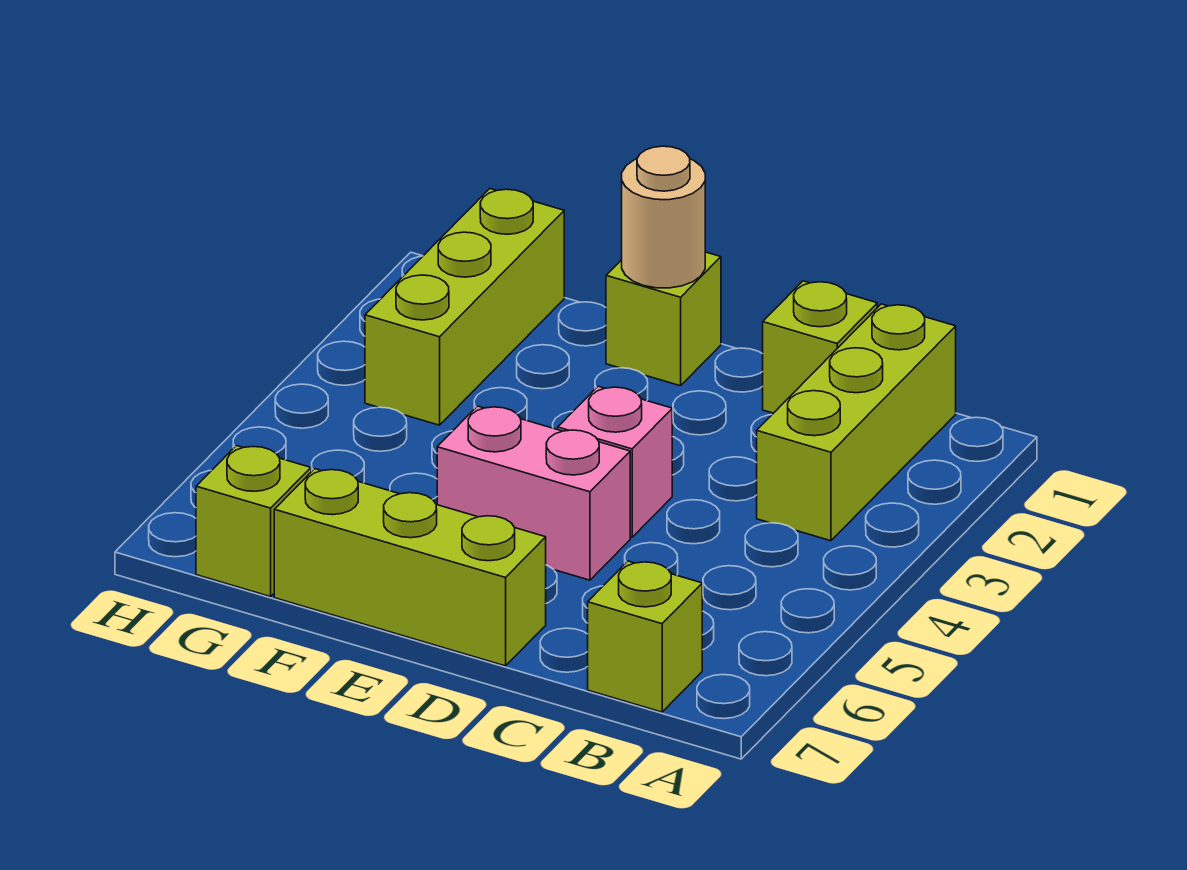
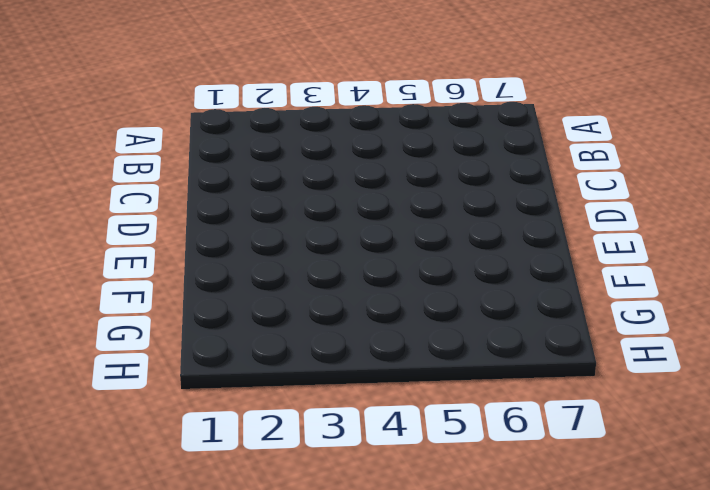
none -> lime 1x3 brick [757,304,956,541]
none -> lime 1x1 brick [588,561,702,712]

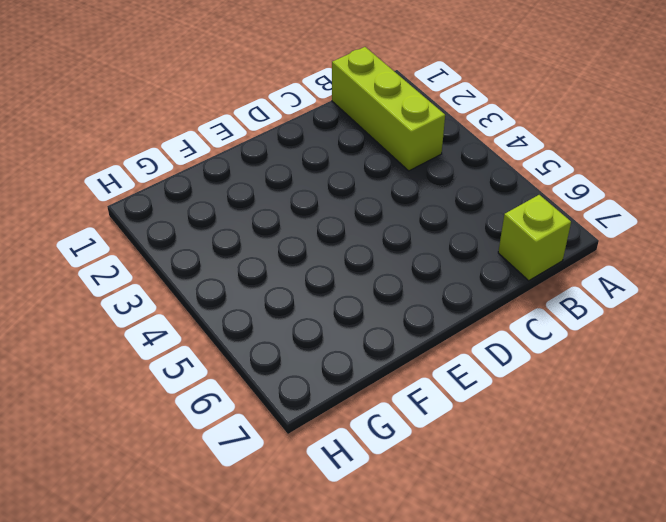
none -> lime 1x1 brick [763,281,877,413]
none -> pink 1x1 brick [558,386,672,537]

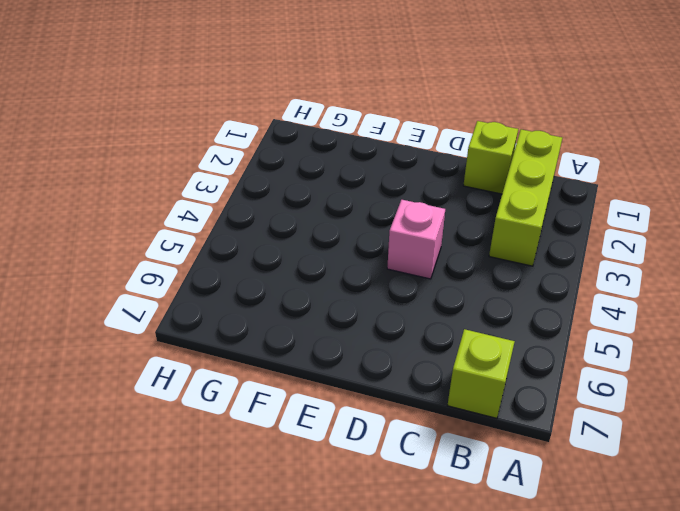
none -> pink 1x2 brick [437,406,630,580]
none -> lime 1x3 brick [274,469,546,666]

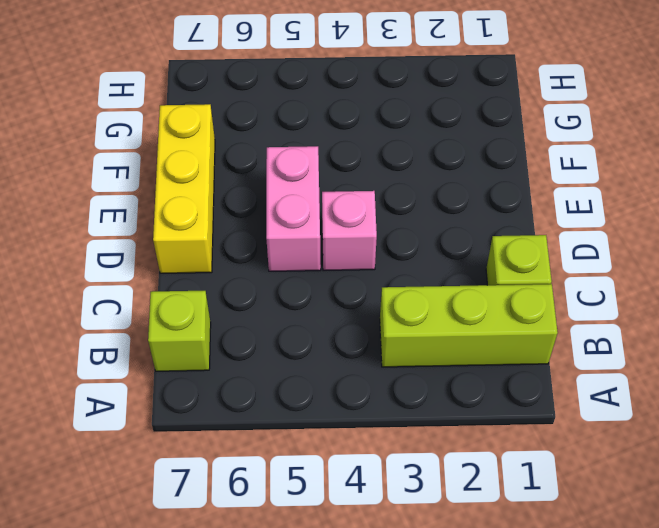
yellow 1x3 brick [153,104,215,273] -> lime 1x3 brick [274,469,546,666]
none -> lime 1x1 brick [606,252,721,386]
none -> lime 1x3 brick [365,189,564,425]

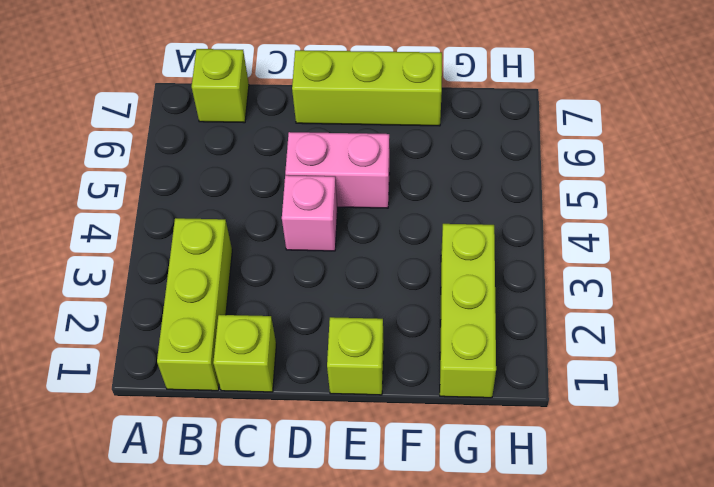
none -> lime 1x1 brick [196,446,311,597]
none -> tan 1x1 round brick [622,146,705,288]

